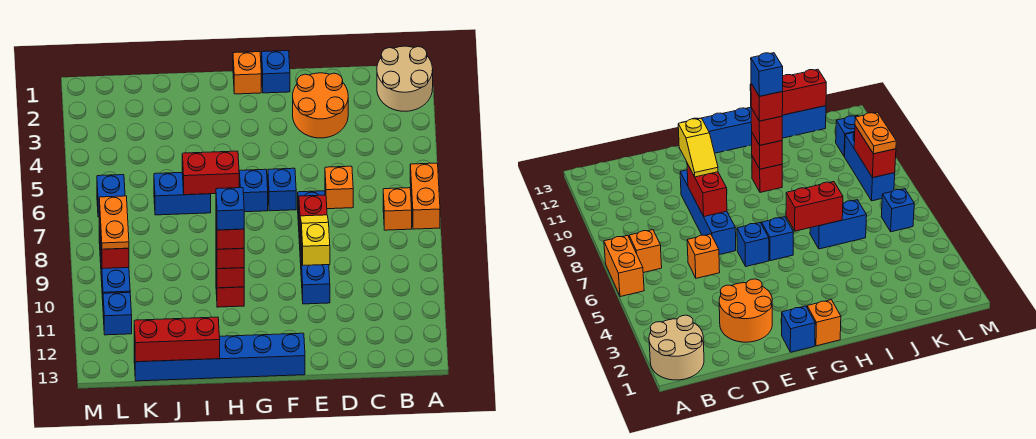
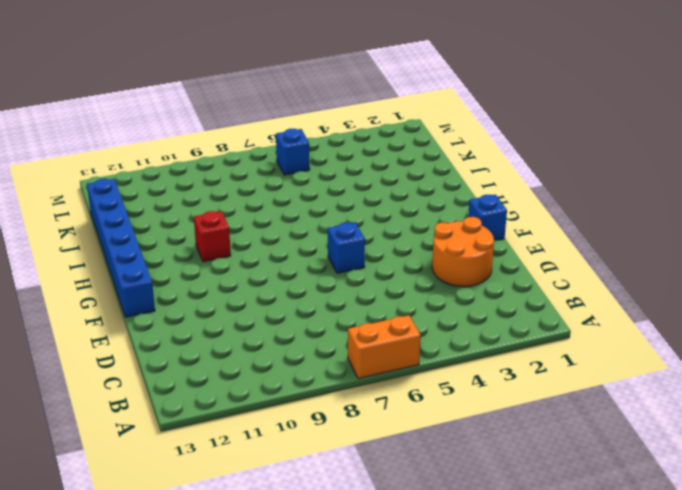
none -> tan 2x2 round brick [377,46,433,111]
none -> orange 1x1 brick [383,188,412,230]
none -> orange 1x1 brick [325,166,353,209]

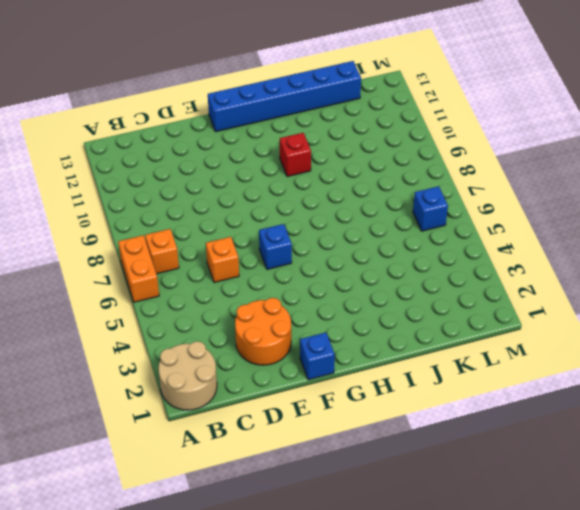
none -> blue 1x4 brick [298,191,330,304]
none -> orange 1x1 brick [233,52,261,94]
none -> blue 1x1 brick [239,169,268,212]

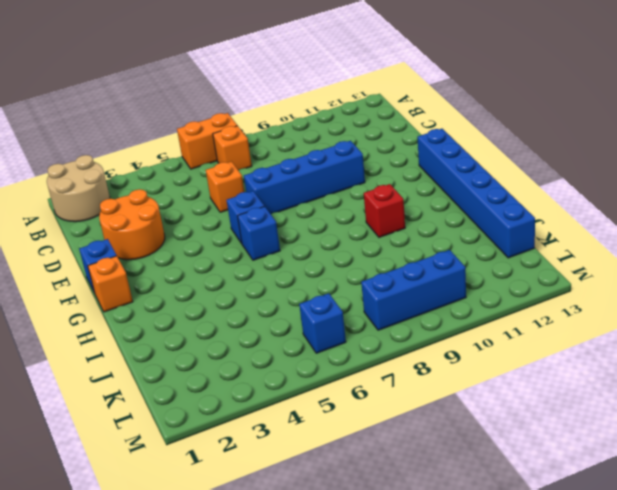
none -> blue 1x2 brick [154,173,211,215]
none -> blue 1x1 brick [103,292,132,335]
none -> red 1x2 brick [299,195,327,261]

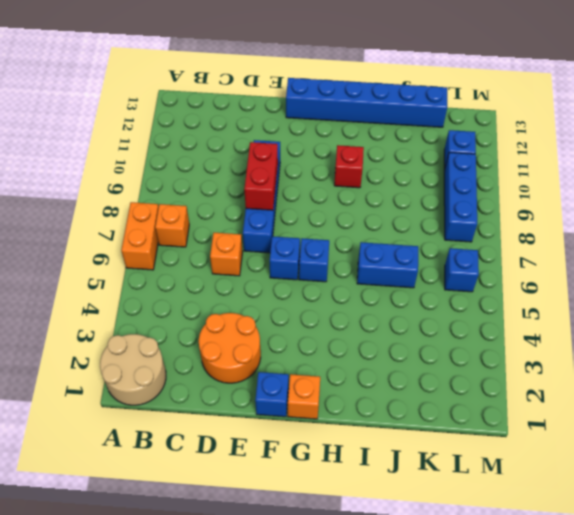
none -> red 1x2 brick [182,151,239,195]
none -> red 1x1 brick [216,256,244,288]
none -> red 1x3 brick [134,317,220,362]

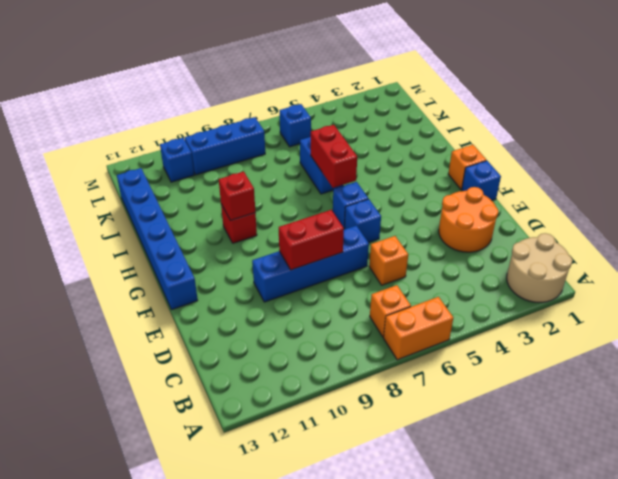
none -> red 1x3 brick [134,317,220,362]
none -> red 1x2 brick [99,206,129,269]
none -> yellow 1x2 slope [300,215,330,265]

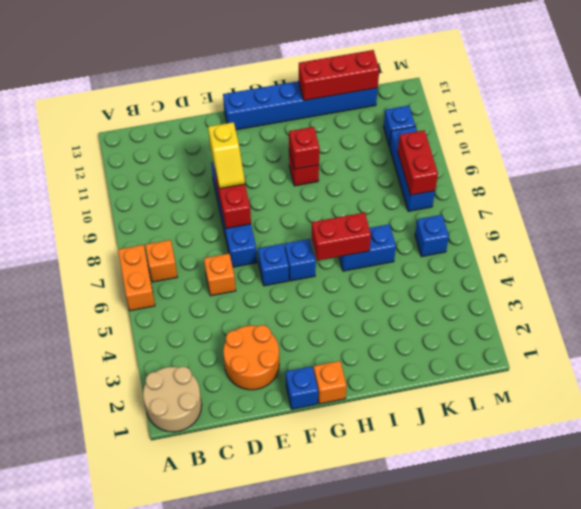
none -> red 1x1 brick [216,237,244,269]
none -> orange 1x2 plate [99,196,129,249]
none -> red 1x1 brick [216,218,244,249]

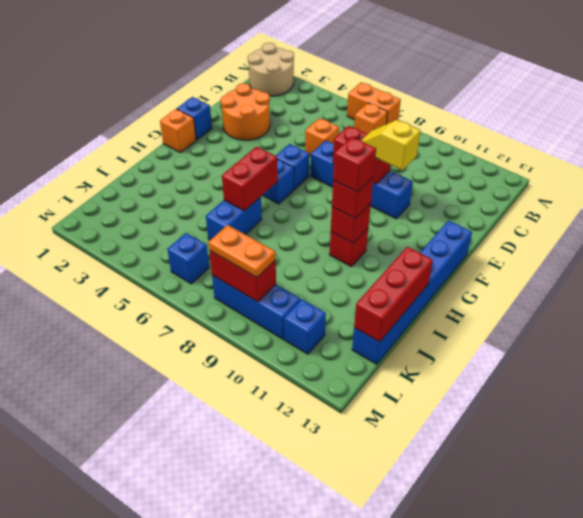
none -> blue 1x1 brick [216,188,244,230]

